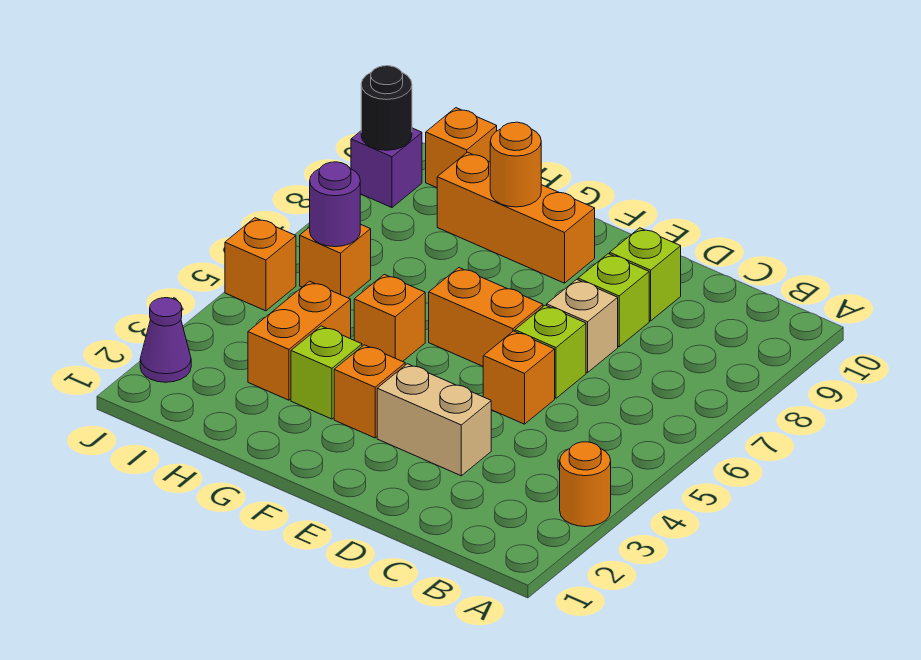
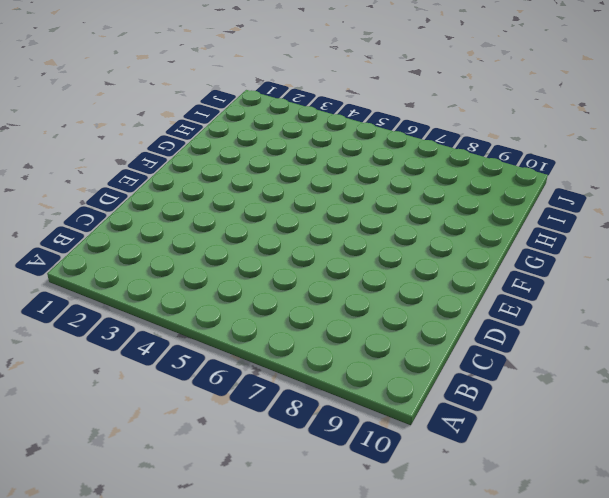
none -> orange 1x1 round brick [560,442,611,527]
none -> tan 1x2 brick [377,364,491,476]
none -> orange 1x1 brick [483,331,555,424]

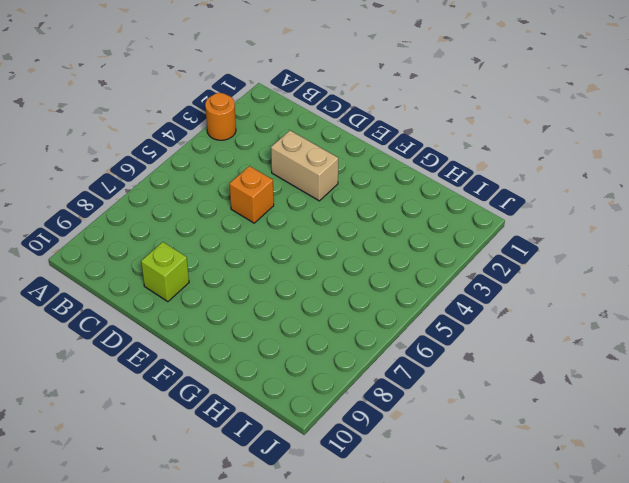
none -> lime 1x1 brick [515,305,586,398]
none -> tan 1x1 brick [547,279,618,373]
none -> lime 1x1 brick [578,254,649,347]

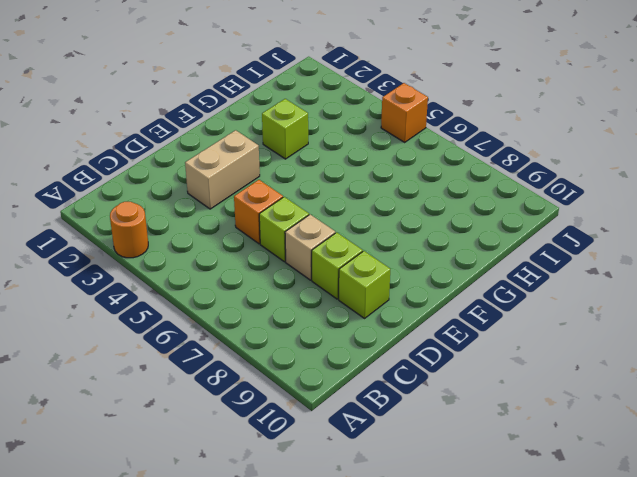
none -> orange 1x2 brick [429,268,543,366]
none -> orange 1x1 brick [334,345,405,438]
none -> orange 1x3 brick [437,152,595,283]

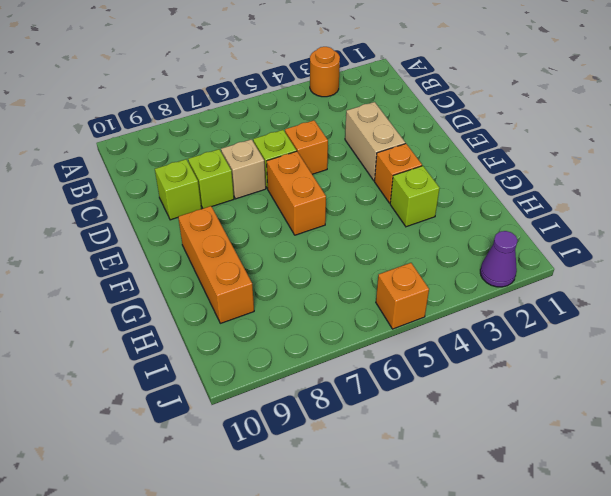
none -> orange 1x1 brick [354,274,425,362]
none -> orange 1x2 brick [248,281,351,400]
none -> orange 1x1 brick [300,224,371,298]

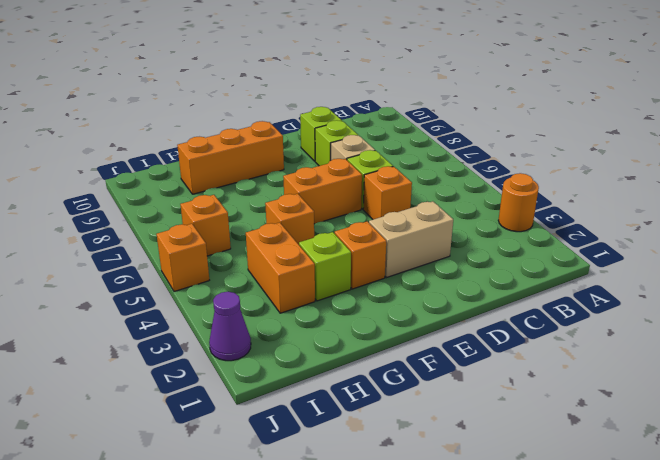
none -> orange 1x1 brick [426,108,497,188]
none -> purple 1x1 brick [351,128,422,208]
none -> orange 1x1 round brick [490,122,541,207]

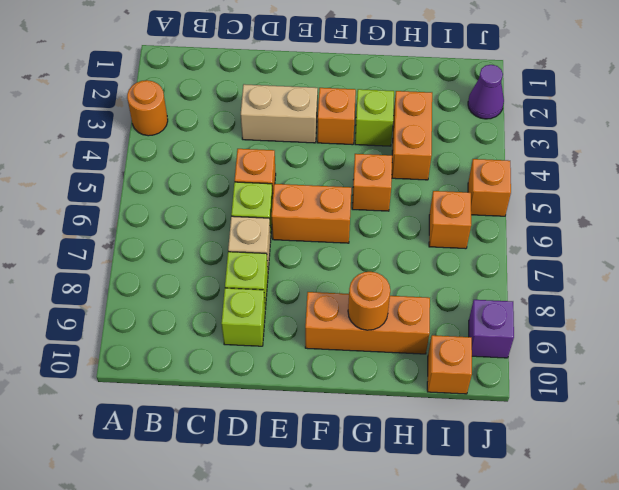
none -> purple 1x1 round brick [310,162,360,247]
none -> black 1x1 round brick [361,66,412,150]

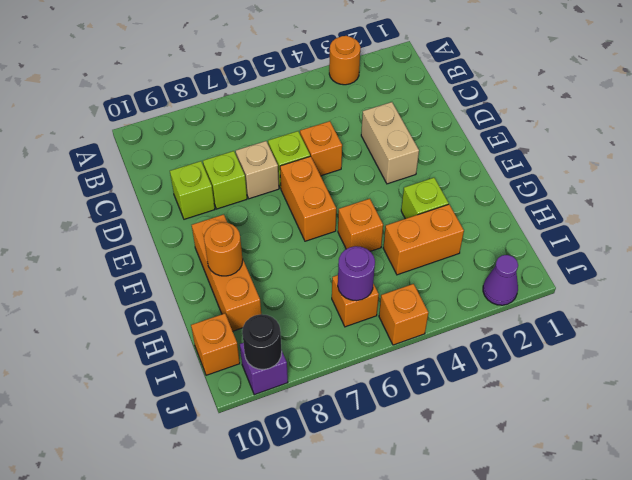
none -> orange 1x1 brick [334,345,405,438]

